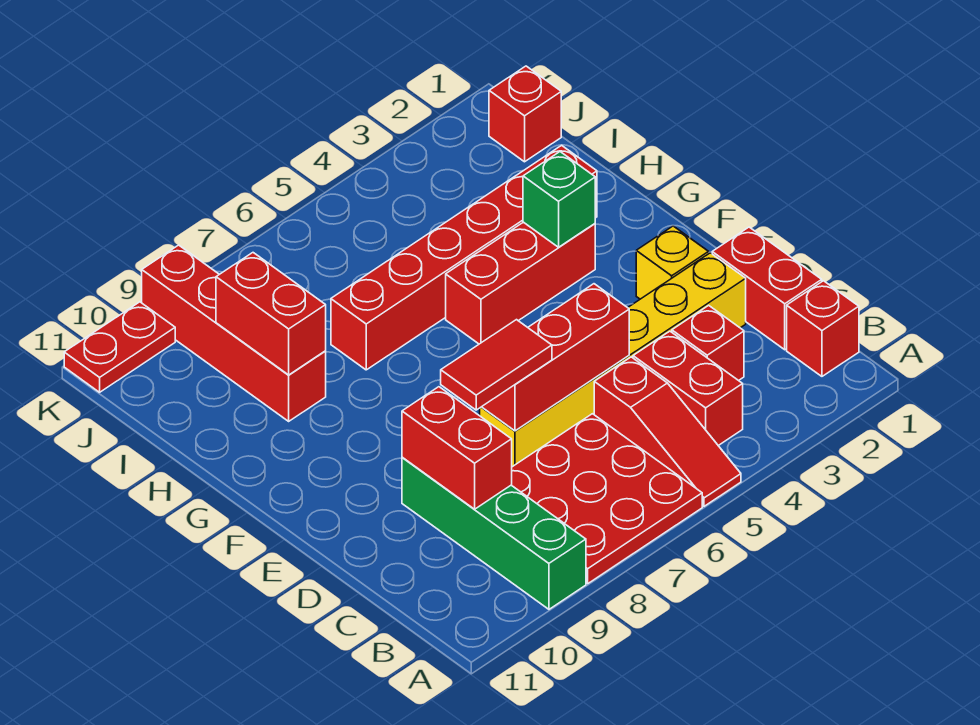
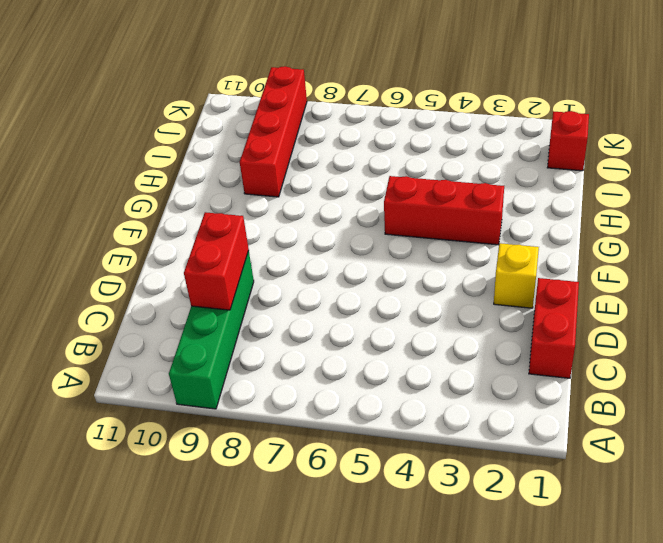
none -> red 1x3 slope [594,357,741,506]
none -> red 3x3 plate [512,414,702,583]
none -> red 1x1 brick [787,281,859,376]

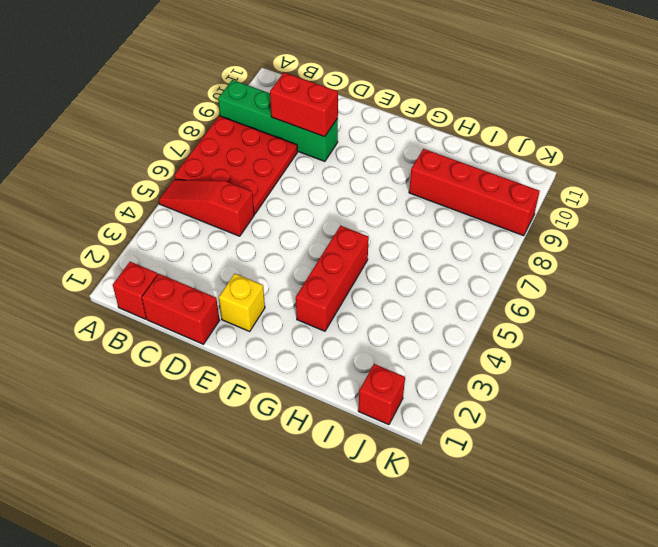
none -> red 1x2 brick [633,331,743,446]
none -> red 1x1 brick [672,305,744,381]
none -> yellow 1x6 brick [480,253,746,467]

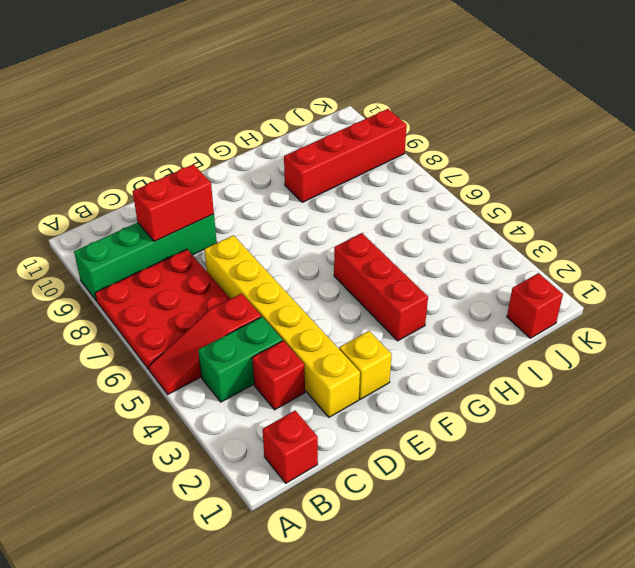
green 1x2 brick [198,317,283,402] -> red 1x2 brick [633,331,743,446]
none -> red 1x2 brick [712,227,822,350]
none -> red 1x6 brick [331,145,597,370]
none -> red 1x2 plate [64,302,175,392]

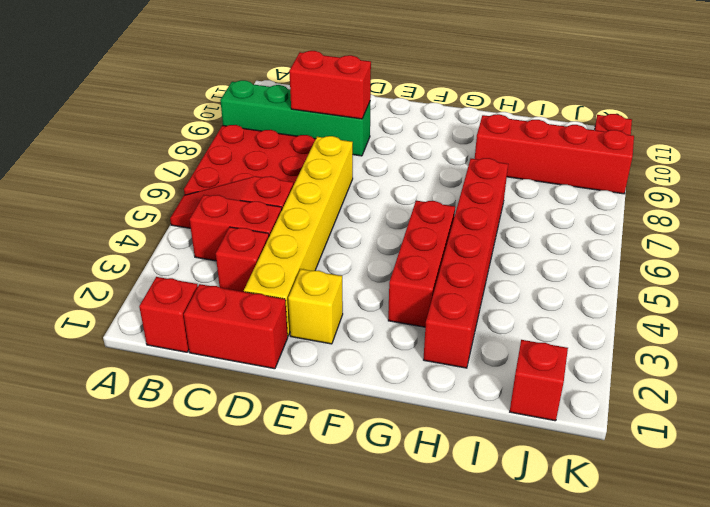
none -> red 1x3 brick [482,284,629,431]
none -> green 1x1 brick [523,152,595,247]
none -> red 1x2 brick [216,253,326,375]

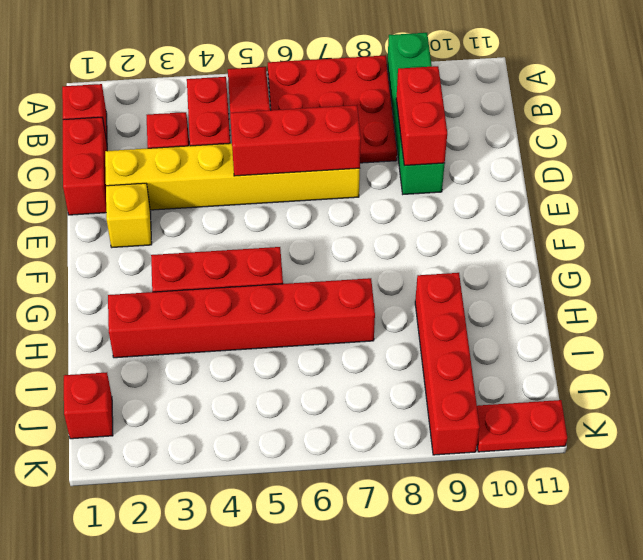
none -> green 1x1 brick [523,152,595,247]
none -> red 1x2 brick [216,253,326,375]
none -> red 1x2 tile [441,320,552,410]

